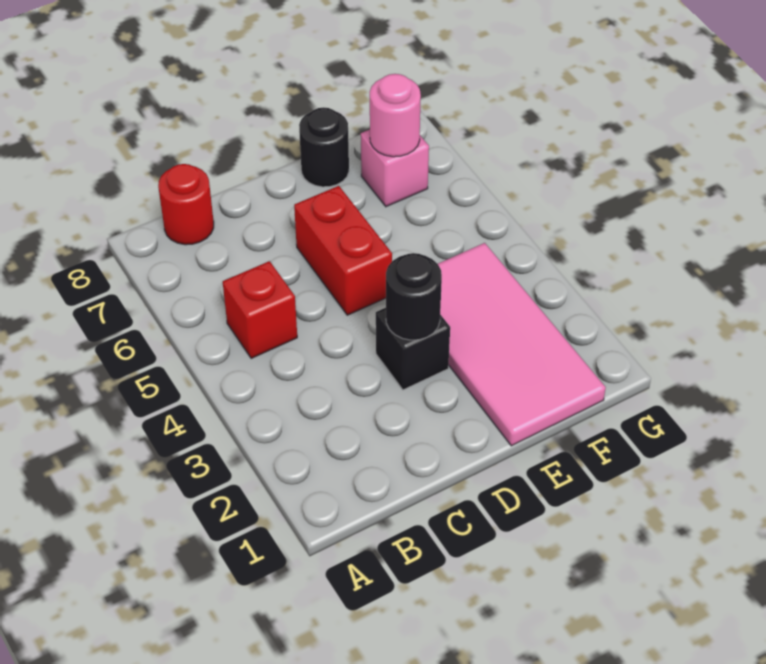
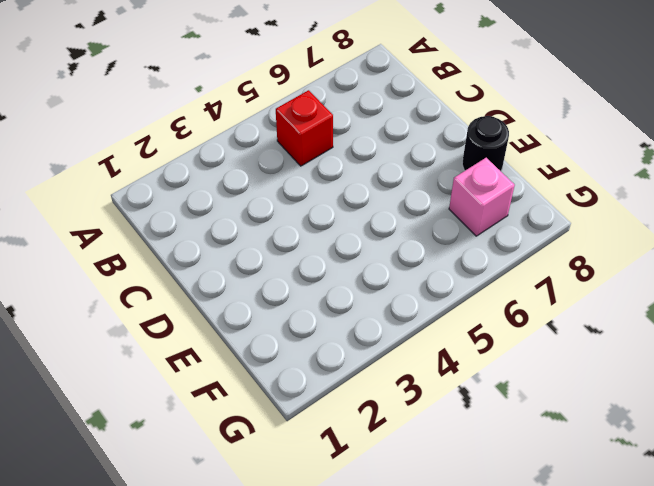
none -> red 1x1 round brick [158,164,214,245]
none -> black 1x1 brick [376,308,450,390]

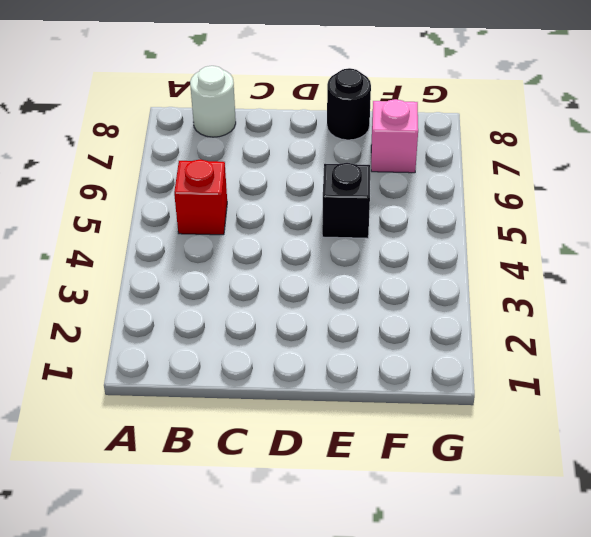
white 1x1 round brick [190,66,236,137] -> red 1x1 round brick [158,164,214,245]
black 1x1 brick [322,163,370,238] -> black 1x1 brick moved to [376,308,450,390]
none -> red 1x2 brick [294,186,392,315]
none -> pink 2x4 tile [438,243,606,446]

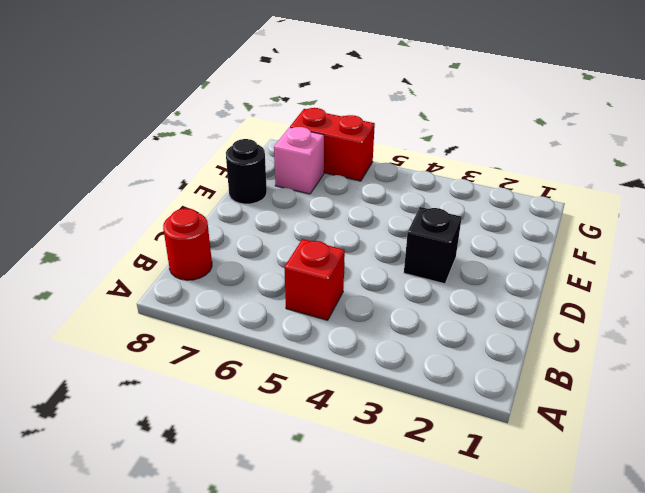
red 1x2 brick [290,108,375,181] -> red 1x2 brick moved to [294,186,392,315]
none -> pink 2x4 tile [438,243,606,446]
none -> black 1x1 round brick [386,253,442,340]

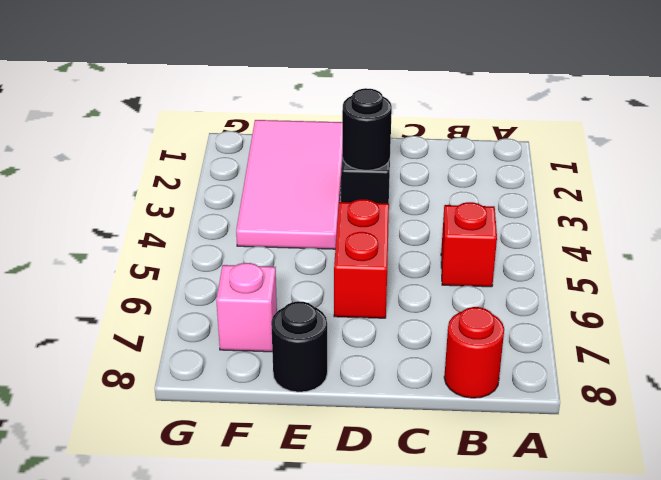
none -> pink 1x1 round brick [370,74,421,157]

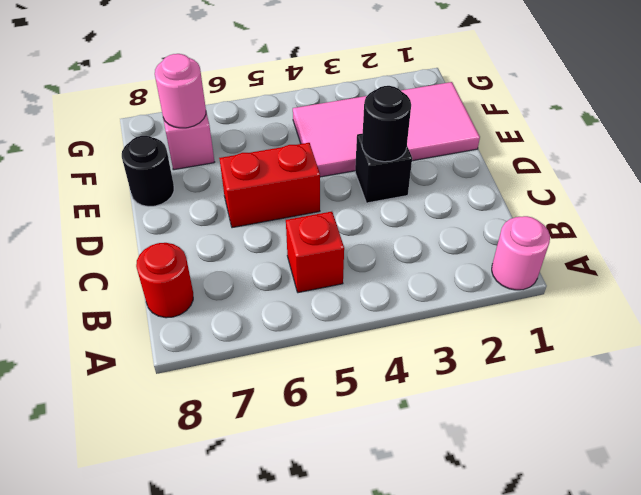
pink 1x1 round brick [492,216,550,290] -> none

